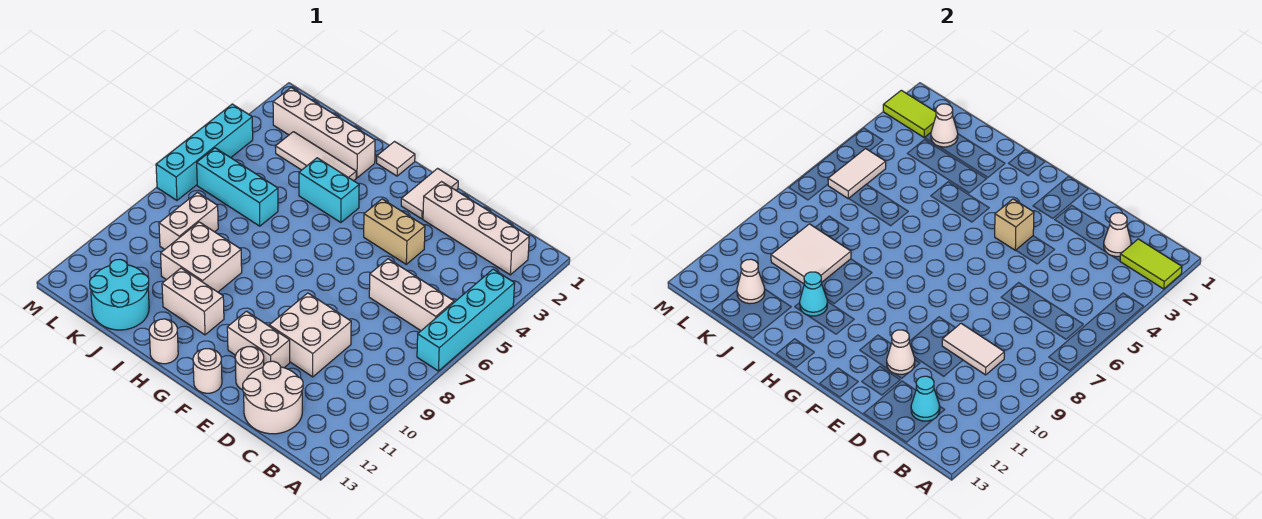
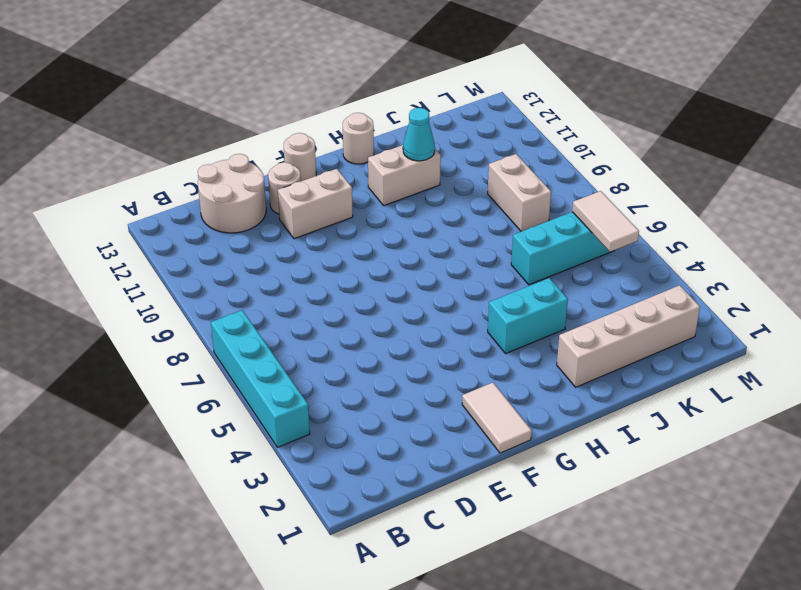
none -> white 1x4 brick [423,182,529,275]
none -> white 1x3 brick [369,259,454,331]
none -> white 2x2 brick [269,293,351,377]
none -> tan 1x2 brick [364,199,425,264]

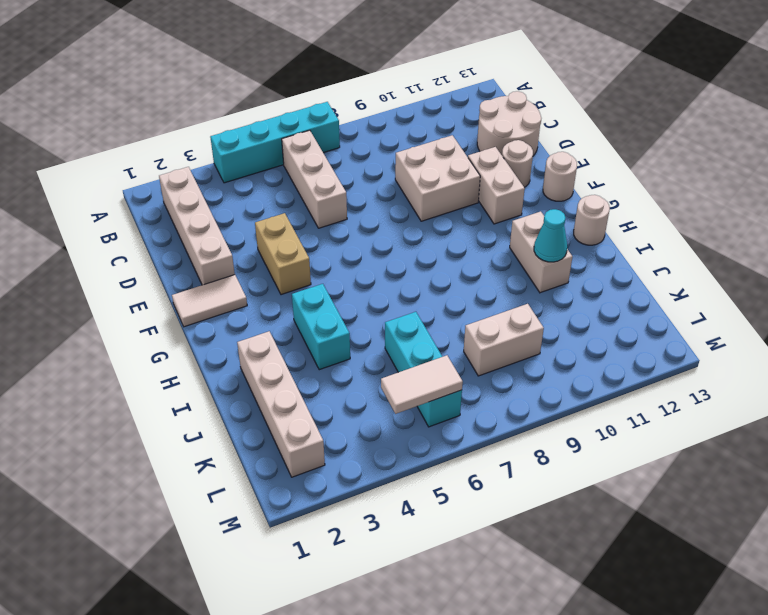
none -> white 1x1 tile [377,142,415,176]
none -> white 1x3 tile [275,132,356,181]
none -> white 2x2 brick [161,222,242,292]
none -> cyan 2x2 round brick [90,259,149,330]

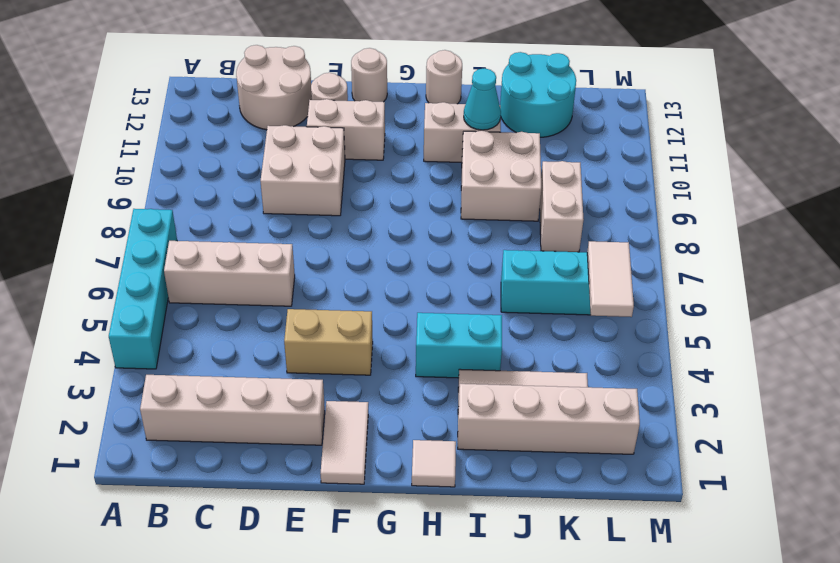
none -> cyan 1x4 brick [156,104,253,200]
none -> lime 1x2 tile [1120,239,1182,289]
none -> white 1x1 cone [1104,213,1131,257]
none -> white 1x2 tile [942,324,1004,375]

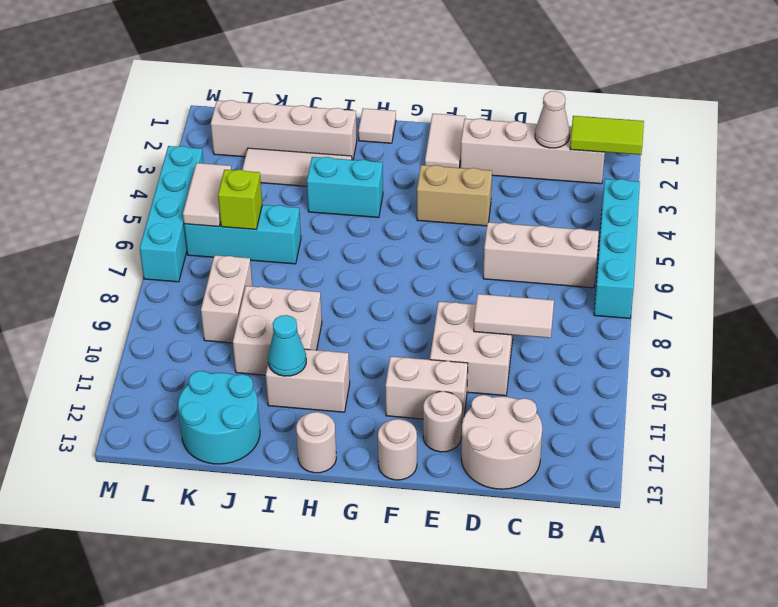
lime 1x1 brick [218,170,262,229] -> none
none -> cyan 1x1 cone [911,376,940,421]
none -> white 1x1 cone [887,330,915,374]
none -> tan 1x1 brick [995,199,1034,250]
none -> white 2x2 tile [771,224,851,284]

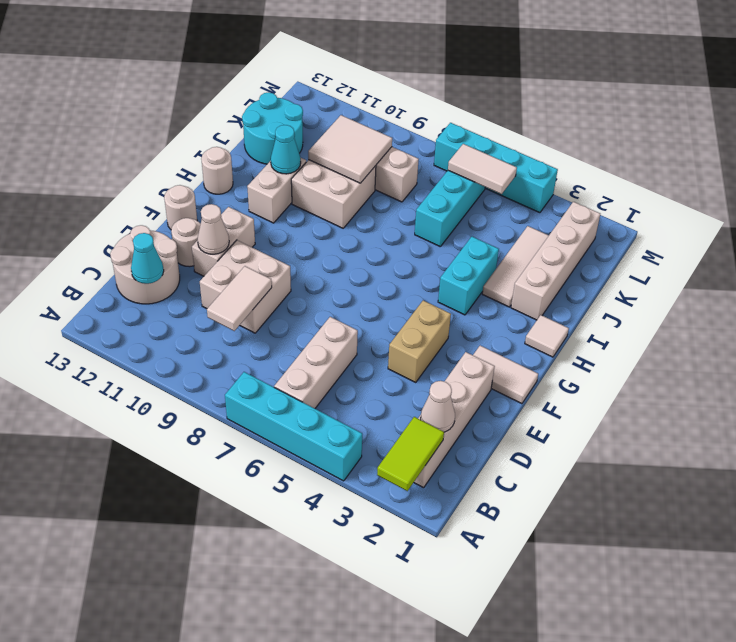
none -> tan 1x1 brick [995,199,1034,250]
none -> white 1x1 cone [931,104,958,147]
none -> white 1x1 cone [737,259,765,304]
none -> lime 1x2 tile [883,90,936,138]

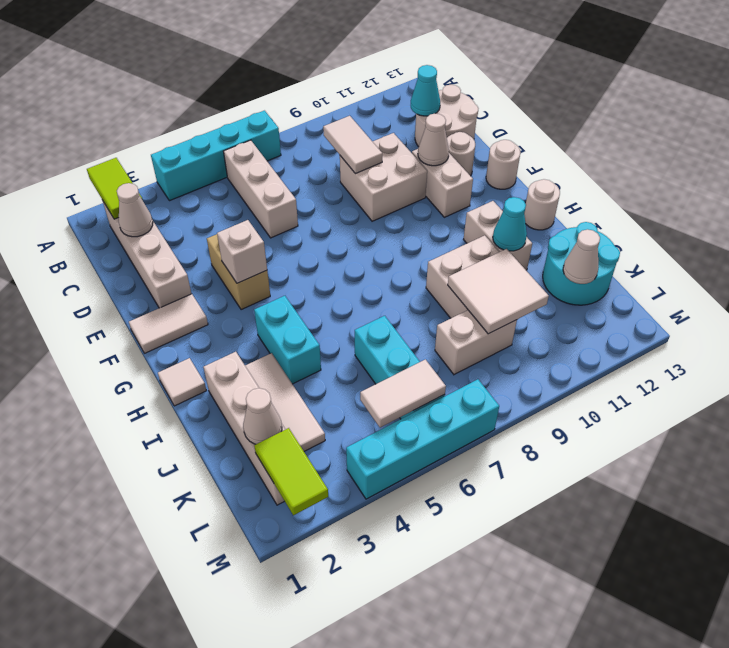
white 1x1 brick [217,220,267,283] -> tan 1x1 brick [995,199,1034,250]

